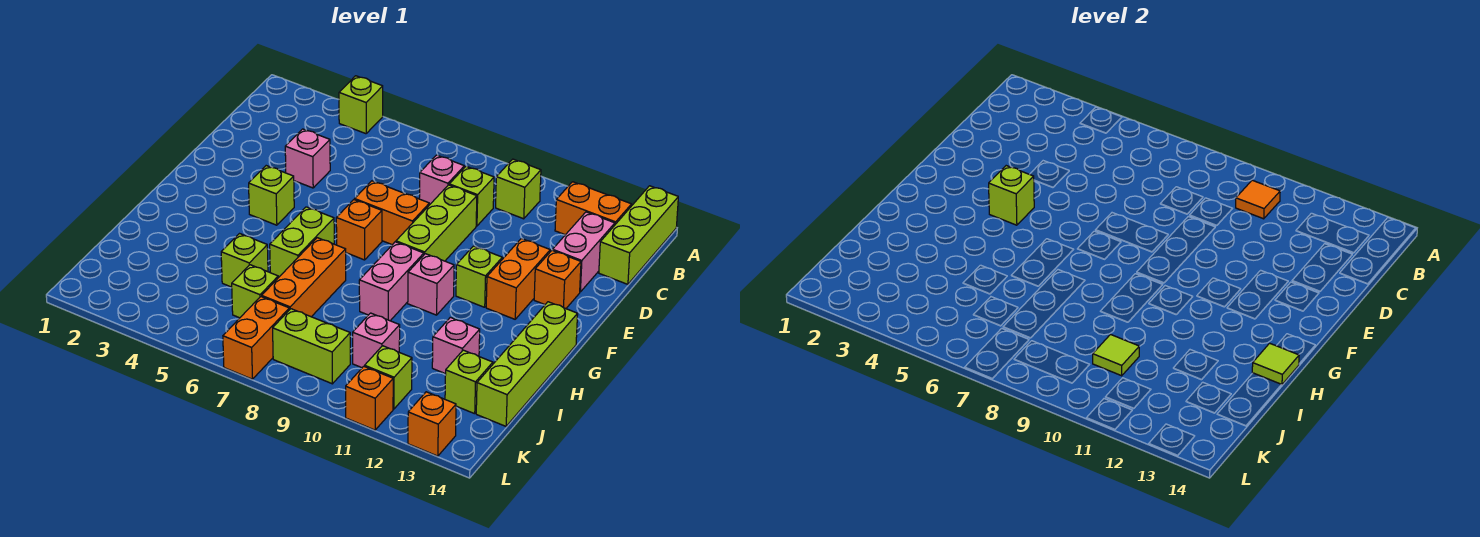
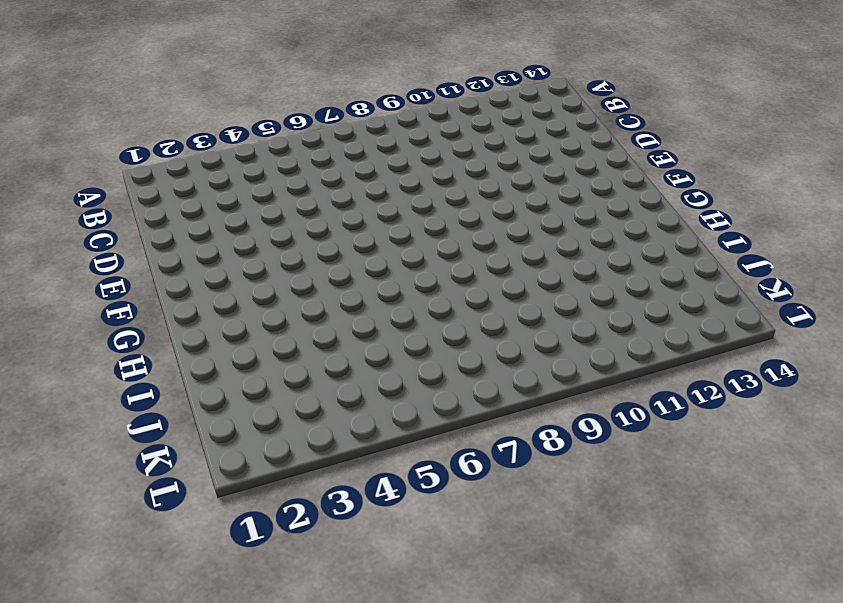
none -> lime 1x1 brick [339,76,383,134]
none -> lime 1x3 brick [599,186,678,284]
none -> lime 1x1 brick [496,159,541,219]
none -> orange 1x2 brick [555,182,632,235]

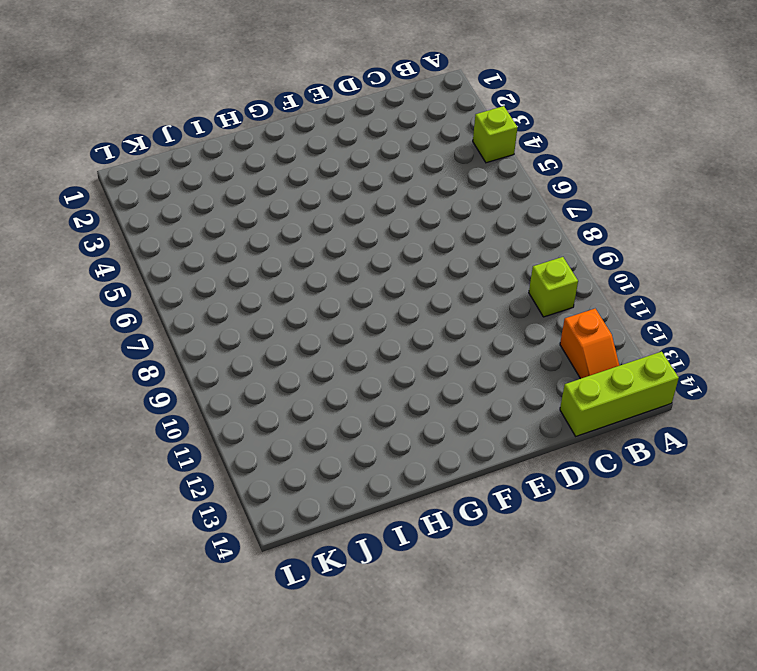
orange 1x2 slope [560,309,619,379] -> orange 1x2 brick [555,182,632,235]
none -> pink 1x1 brick [419,155,464,205]
none -> lime 1x1 brick [449,166,494,226]
none -> pink 1x2 brick [553,212,615,292]
none -> pink 1x1 brick [285,129,330,188]

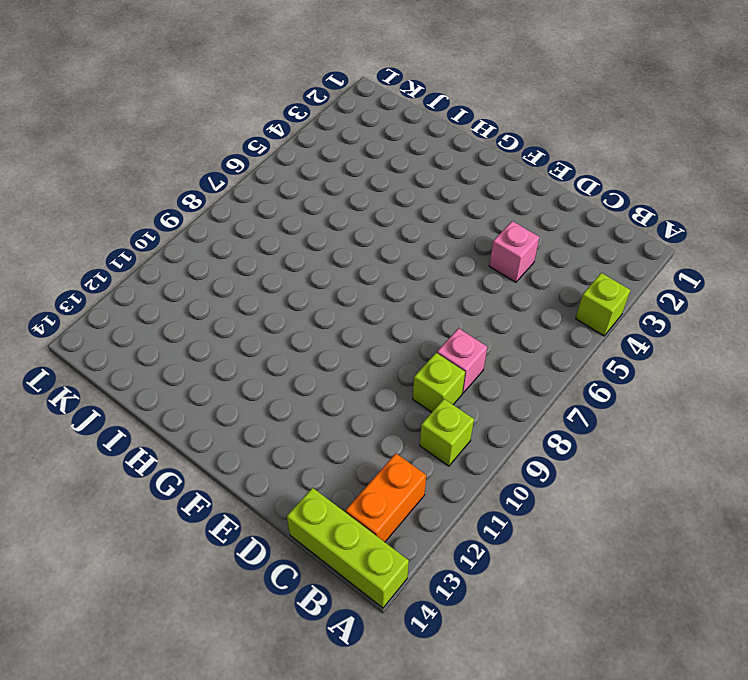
none -> pink 1x2 brick [553,212,615,292]
none -> lime 1x3 brick [396,185,477,261]
none -> orange 1x2 brick [355,181,429,245]
none -> orange 1x2 brick [486,239,550,319]

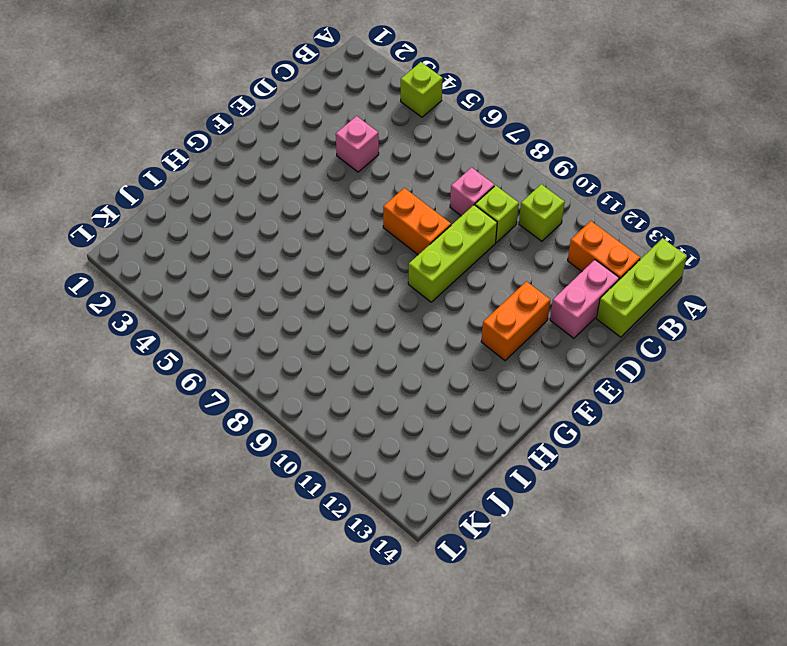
none -> orange 1x1 brick [534,250,581,309]
none -> lime 1x1 brick [249,166,294,225]
none -> orange 1x1 brick [336,200,382,260]
none -> lime 1x1 brick [456,246,502,307]

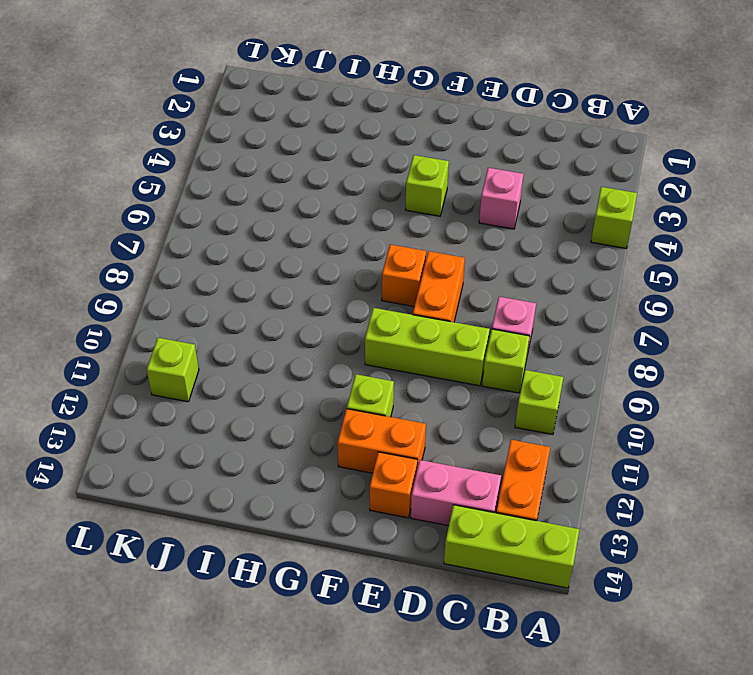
none -> lime 1x2 brick [270,207,334,278]
none -> pink 1x2 brick [359,242,424,321]
none -> pink 1x1 brick [408,254,454,315]
none -> lime 1x4 brick [476,302,578,426]

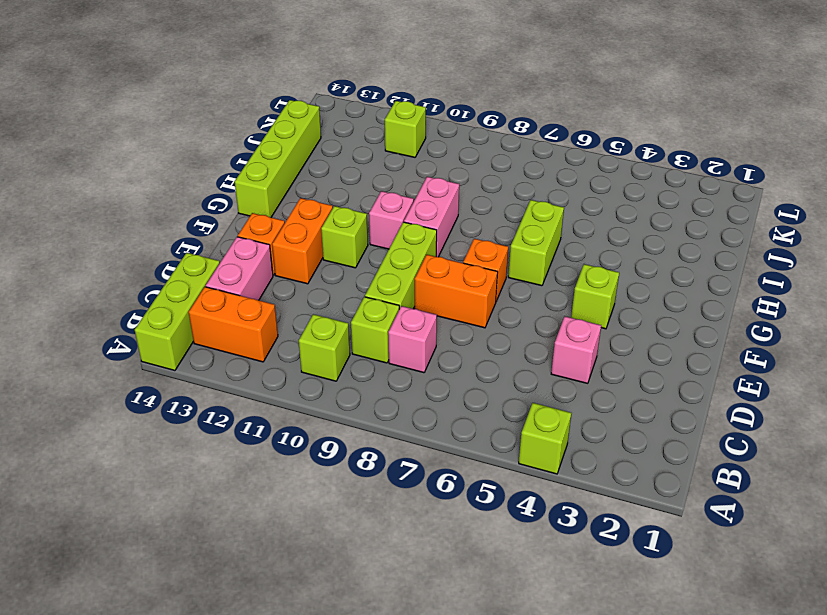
none -> orange 1x3 brick [262,238,346,317]
none -> lime 1x1 brick [221,234,268,287]
none -> pink 1x1 brick [432,317,480,374]
none -> lime 1x1 brick [232,265,278,318]

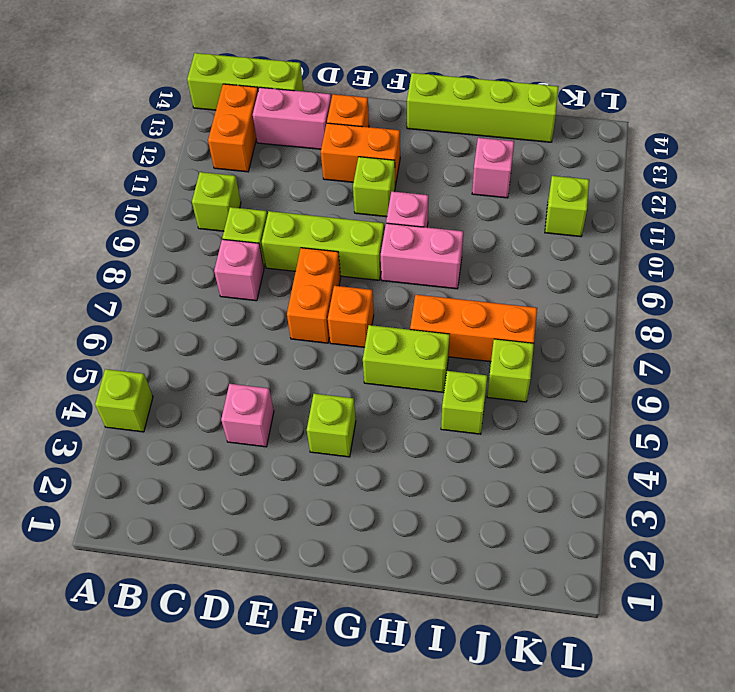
none -> pink 1x1 brick [353,313,400,368]
none -> lime 1x1 brick [445,350,493,414]
none -> orange 1x2 brick [223,297,289,379]
none -> lime 1x2 brick [273,309,350,384]

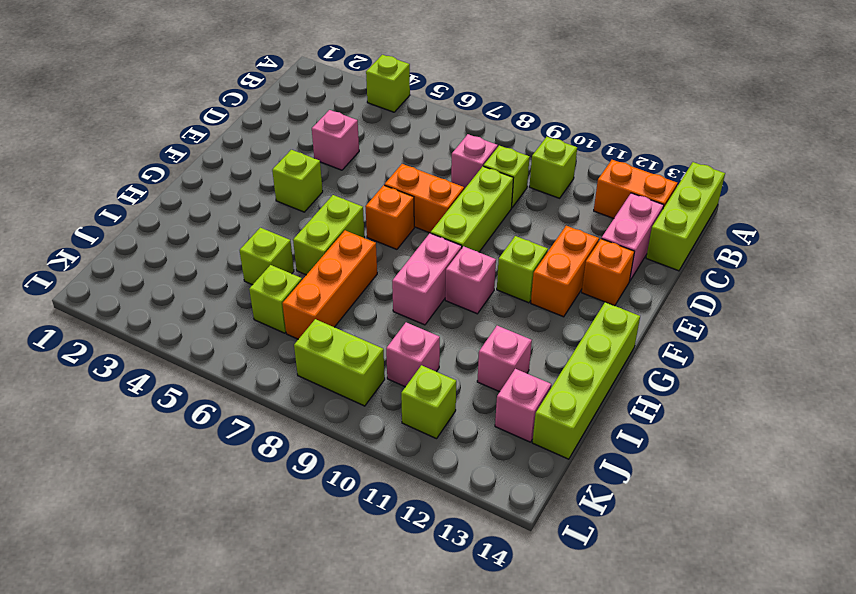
pink 1x1 brick [495,369,551,442] -> lime 1x1 brick [445,350,493,414]
none -> orange 1x2 brick [223,297,289,379]
none -> orange 1x1 brick [346,366,393,430]
none -> orange 1x1 brick [408,392,456,456]
none -> orange 1x1 tile [1236,180,1280,219]

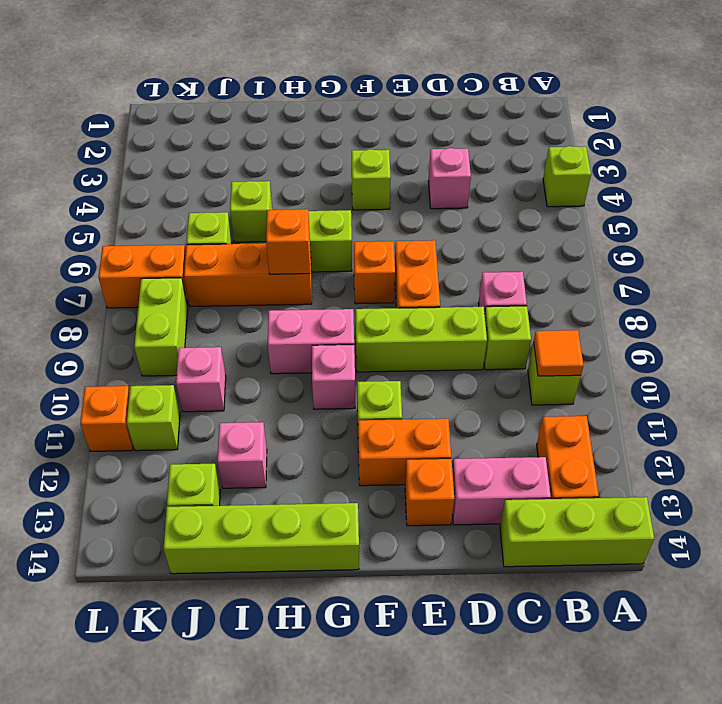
orange 1x1 brick [266,209,310,274] -> orange 1x1 brick moved to [408,392,456,456]
none -> lime 1x1 brick [989,166,1034,225]
none -> lime 1x1 tile [1252,343,1299,385]
none -> lime 1x1 tile [1093,335,1139,376]

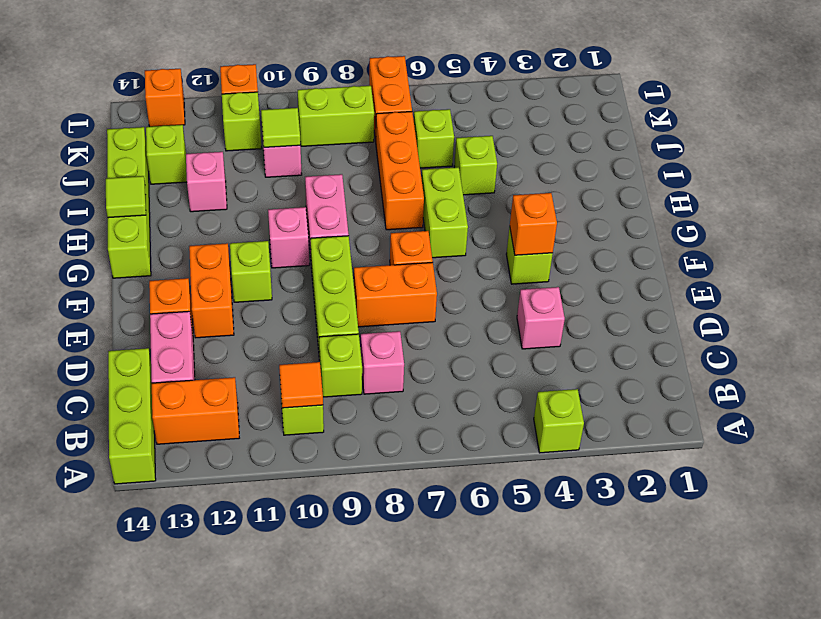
orange 1x1 brick [510,193,557,255] -> lime 1x1 brick [989,166,1034,225]

